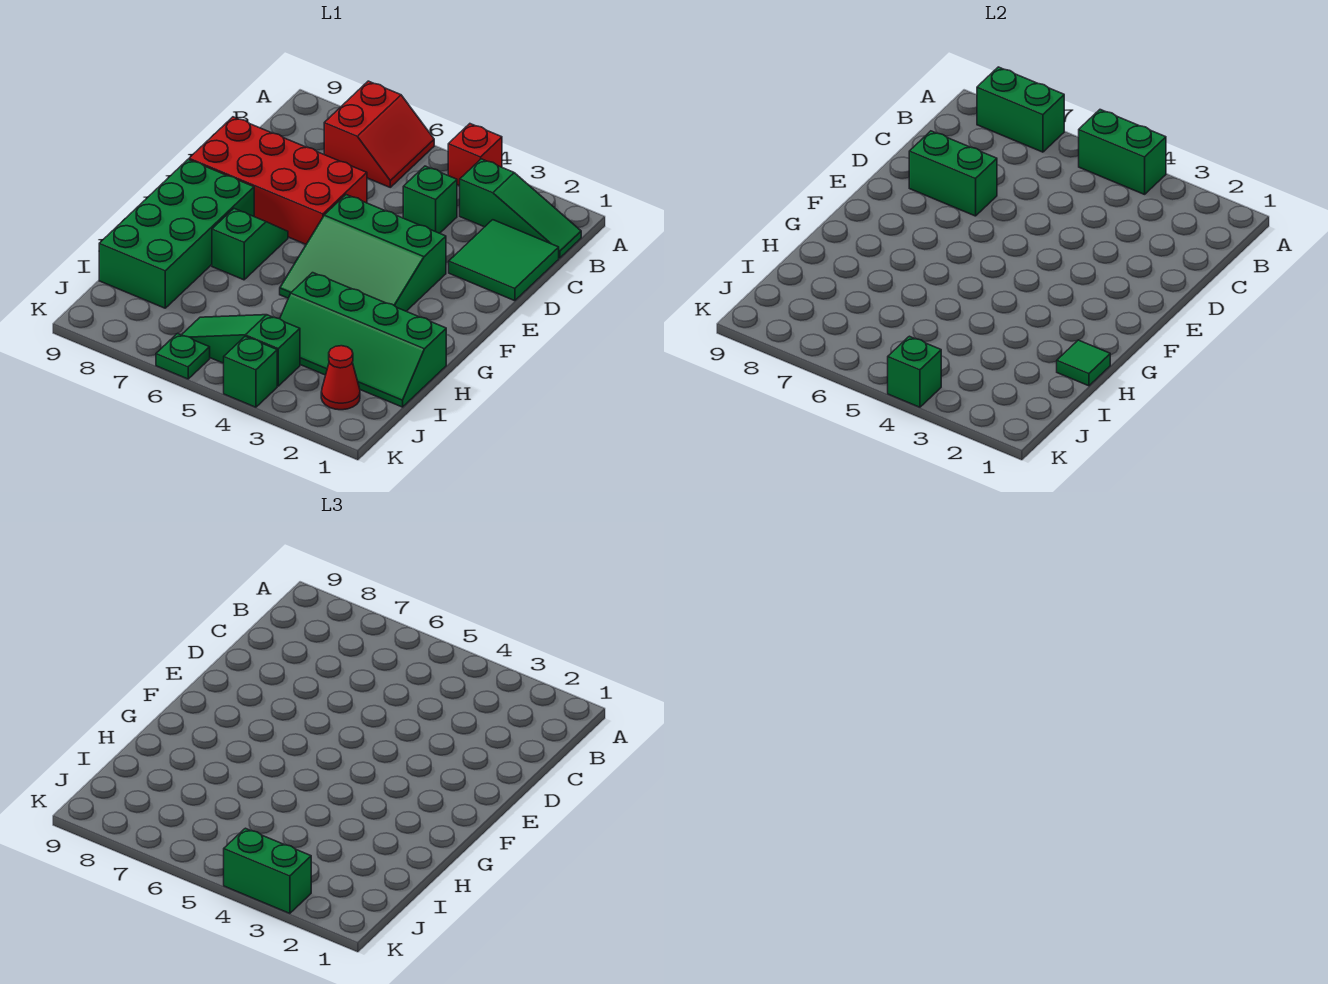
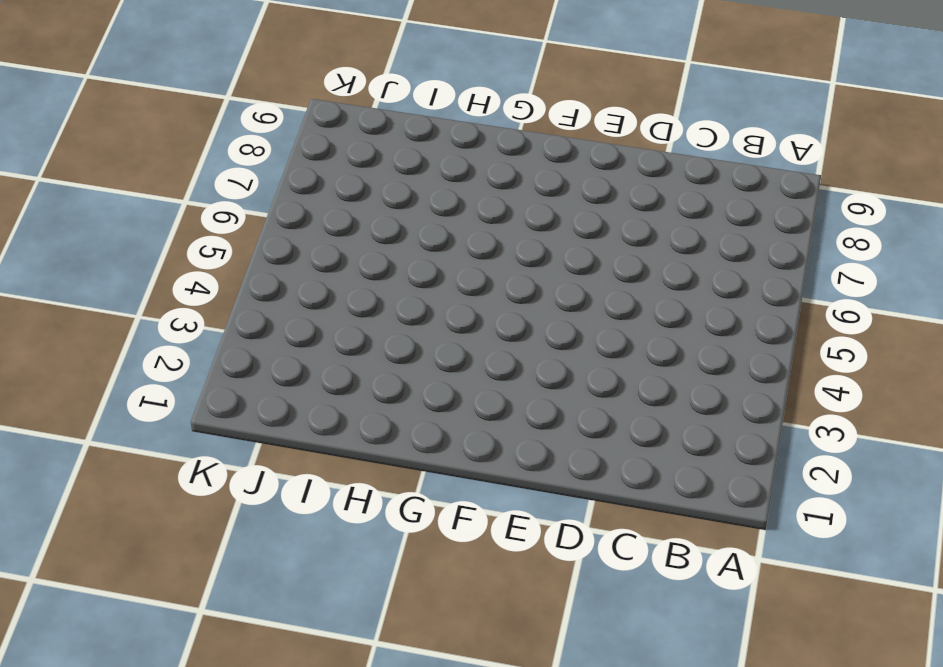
none -> red 1x1 brick [448,124,502,186]
none -> red 2x2 slope [324,81,434,187]
none -> green 1x3 slope [460,159,581,258]

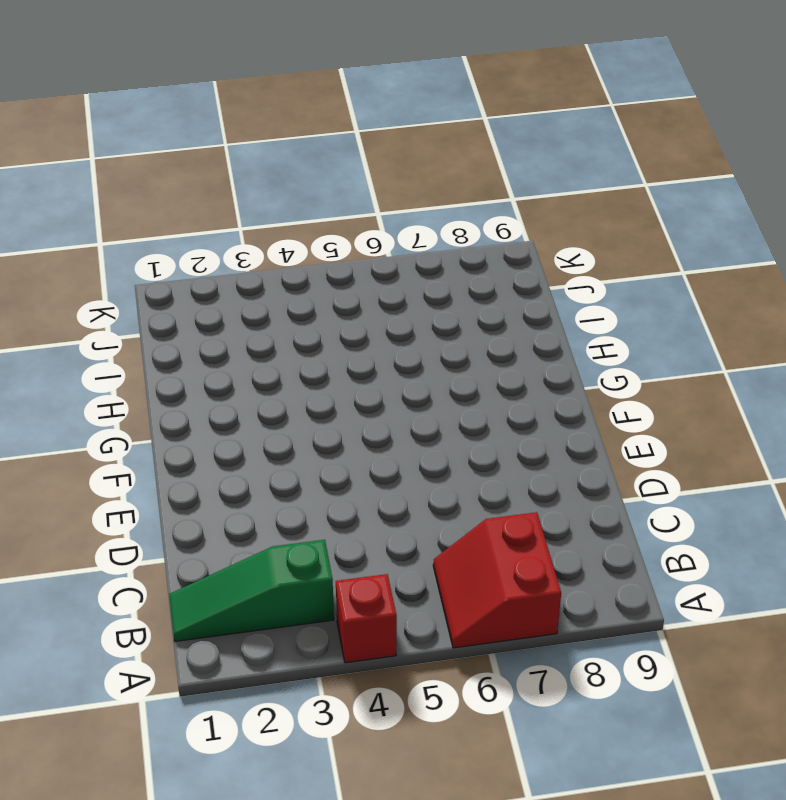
none -> green 2x2 tile [449,220,559,301]
none -> green 1x1 brick [403,166,457,233]
none -> red 2x4 brick [189,117,367,244]

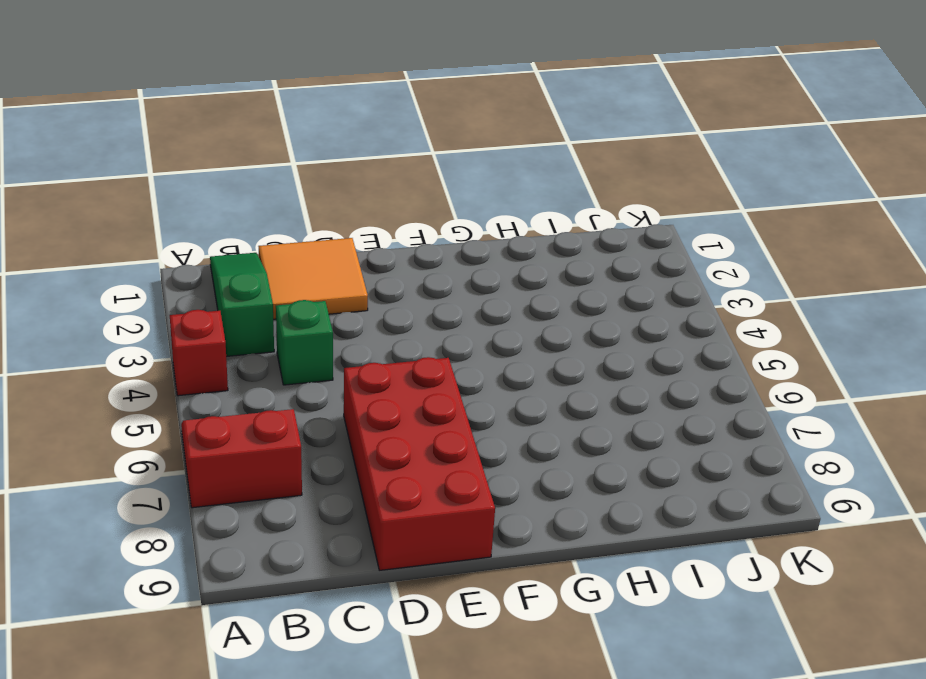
orange 2x2 tile [259,238,368,319] -> green 2x2 tile [449,220,559,301]
none -> green 3x3 slope [280,195,446,311]
none -> green 1x2 slope [212,209,288,280]
none -> green 2x4 brick [99,159,254,308]

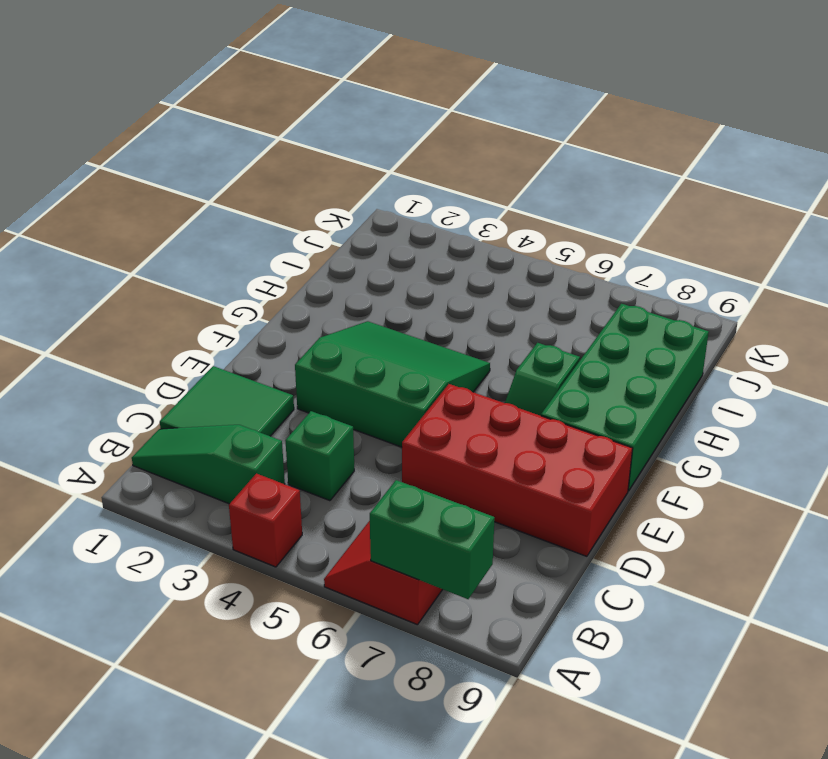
none -> green 2x4 slope [280,273,446,407]
none -> red 1x1 cone [321,346,360,410]
none -> green 1x3 slope [182,315,300,386]

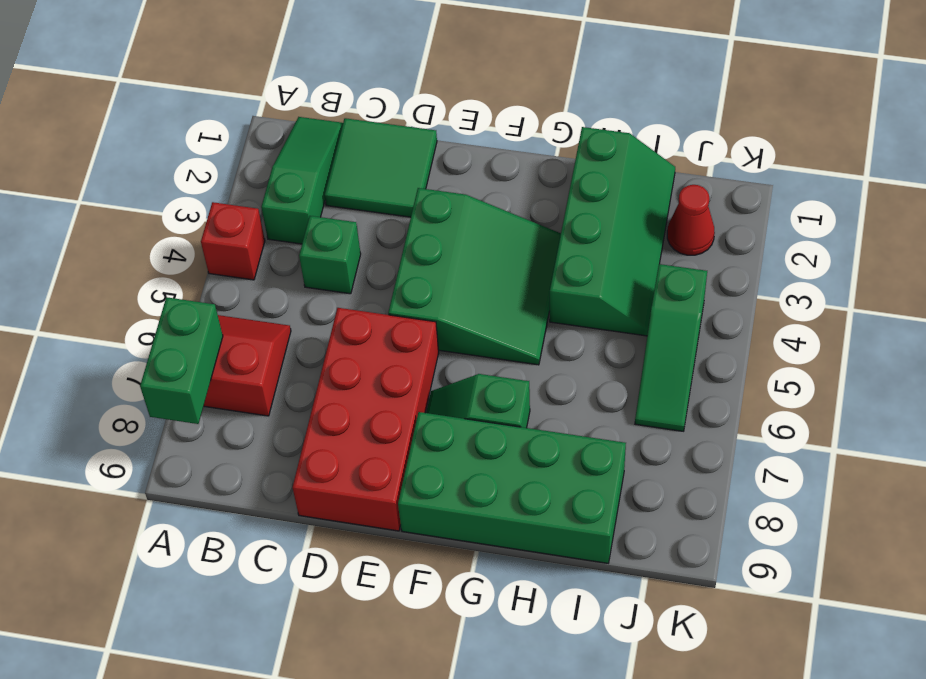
none -> green 1x1 brick [224,336,277,407]
none -> green 1x1 plate [156,333,210,379]
none -> green 1x2 brick [1079,110,1166,194]

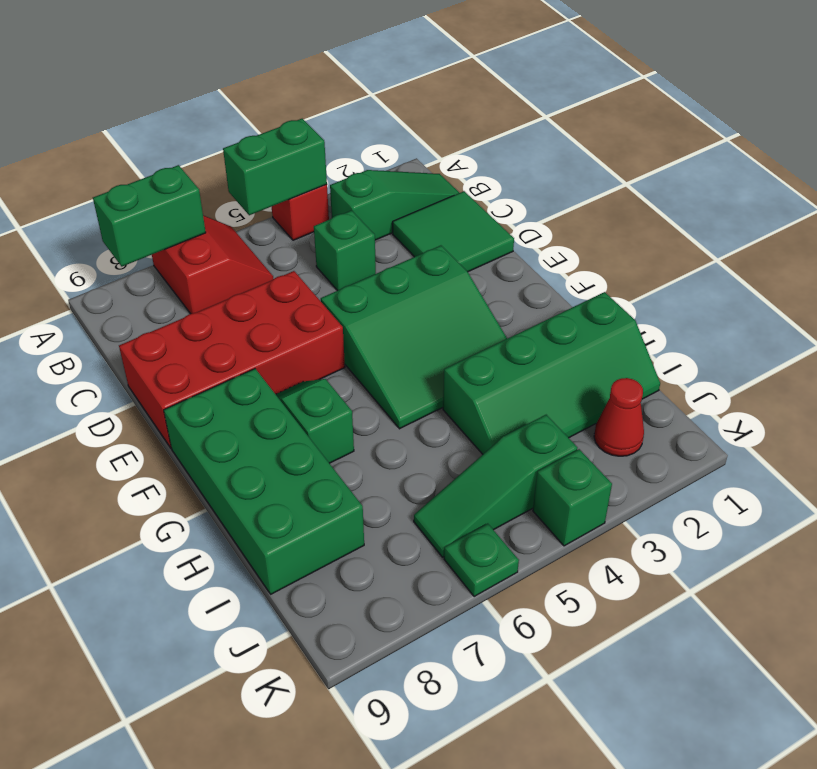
none -> green 1x2 brick [909,131,997,216]
none -> green 1x1 tile [1057,340,1110,386]
none -> green 1x1 brick [888,336,941,407]

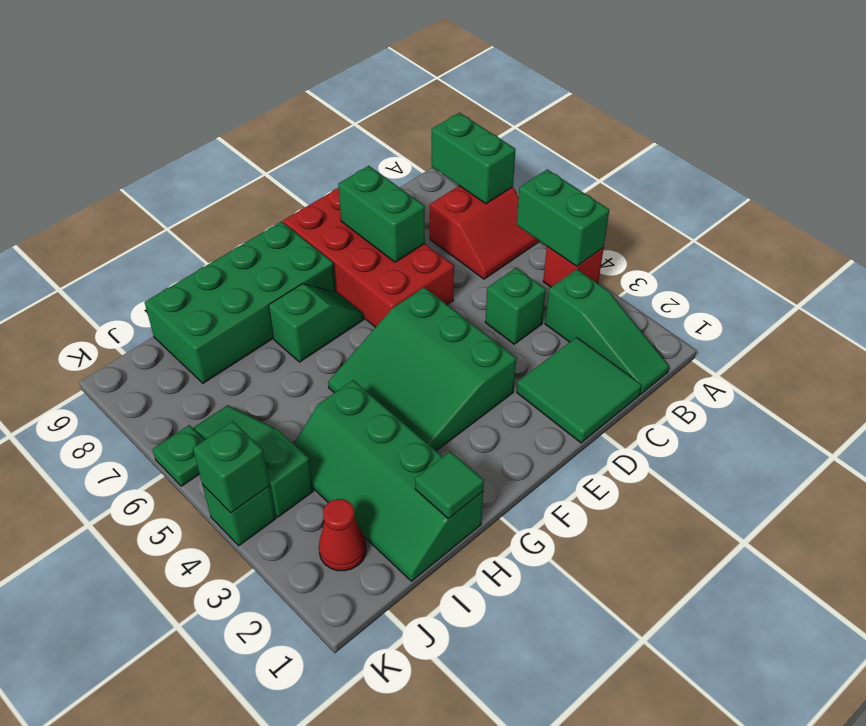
none -> green 1x2 brick [224,828,311,913]

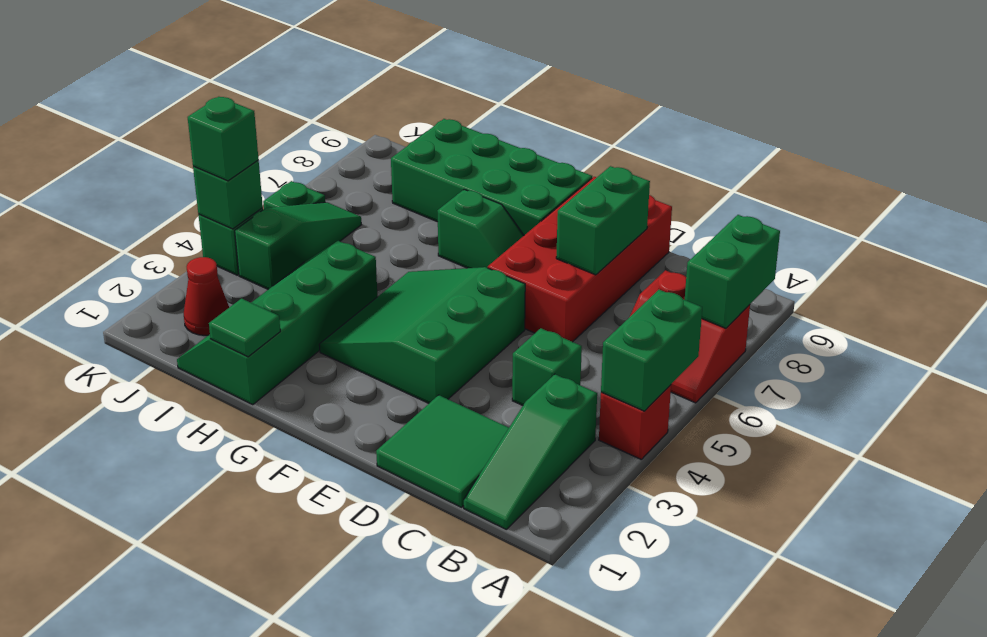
green 1x1 brick [188,97,259,181] -> green 1x2 brick [224,828,311,913]

